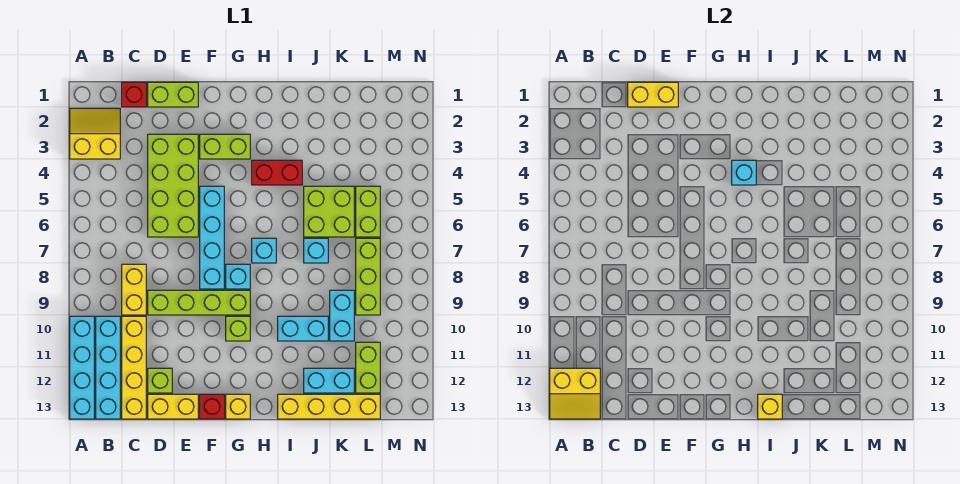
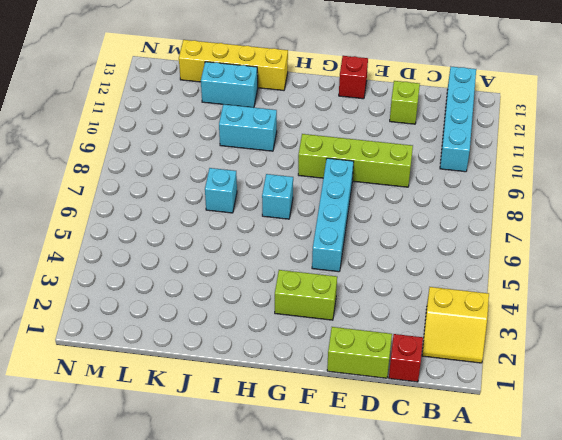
none -> cyan 1x4 brick [70,316,94,419]
none -> yellow 1x2 brick [122,264,146,315]
none -> yellow 1x4 brick [122,316,146,419]
none -> lime 2x4 brick [148,134,198,237]

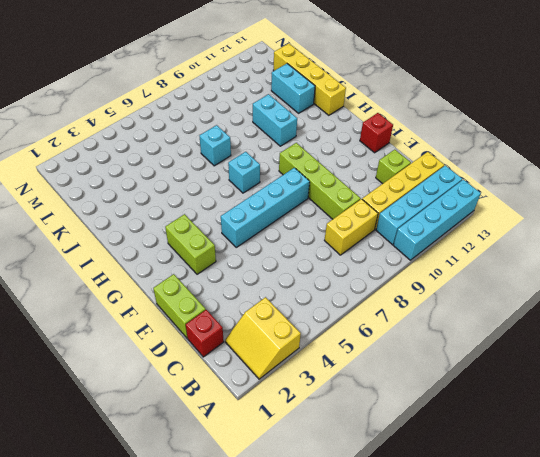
none -> lime 2x4 brick [148,134,198,237]
none -> yellow 1x2 brick [148,394,198,419]
none -> cyan 1x1 brick [226,264,250,289]
none -> lime 1x1 brick [226,316,250,341]

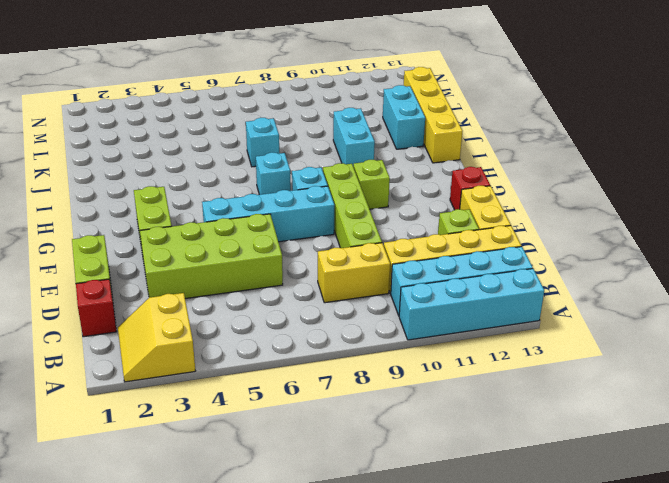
none -> yellow 1x1 brick [226,394,250,419]
none -> red 1x2 brick [252,160,302,185]
none -> lime 2x2 brick [304,186,354,237]
none -> cyan 1x2 brick [330,290,354,341]

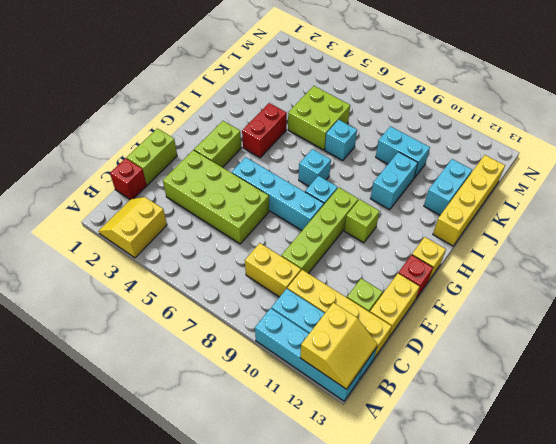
none -> lime 1x2 brick [356,186,380,237]
none -> lime 1x3 brick [356,238,380,315]
none -> lime 1x2 brick [356,342,380,393]
none -> yellow 1x2 brick [628,82,678,107]

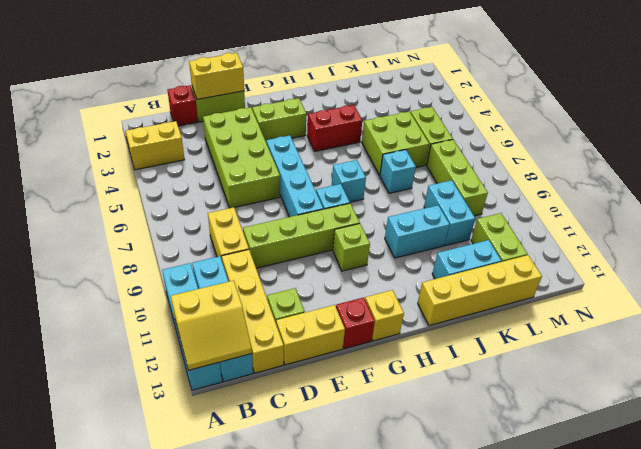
none -> cyan 1x1 brick [732,160,756,185]
none -> yellow 1x1 brick [758,394,782,419]

